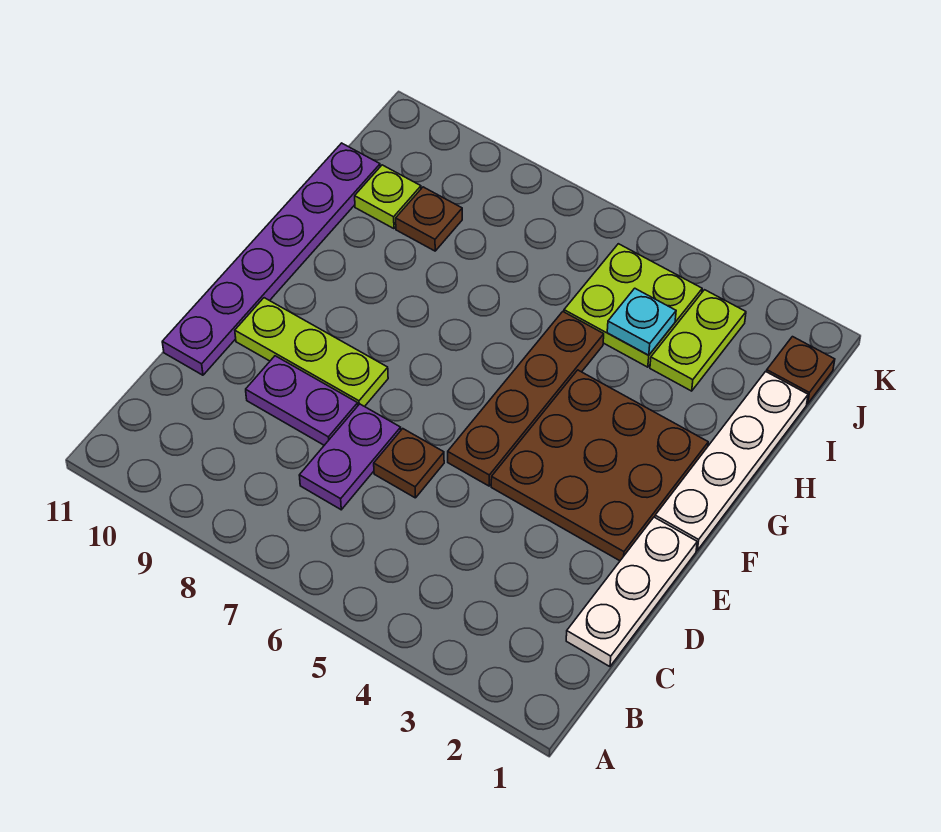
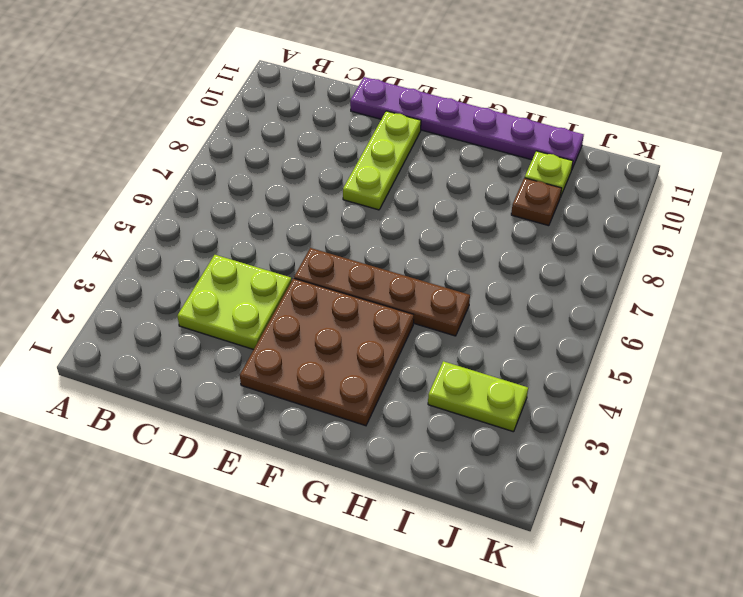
lime 2x2 plate [178,255,292,350] -> lime 2x2 plate moved to [564,244,702,367]
none -> white 1x3 plate [566,517,697,667]
none -> purple 1x2 plate [299,404,401,510]
none -> brown 1x1 plate [374,429,444,498]

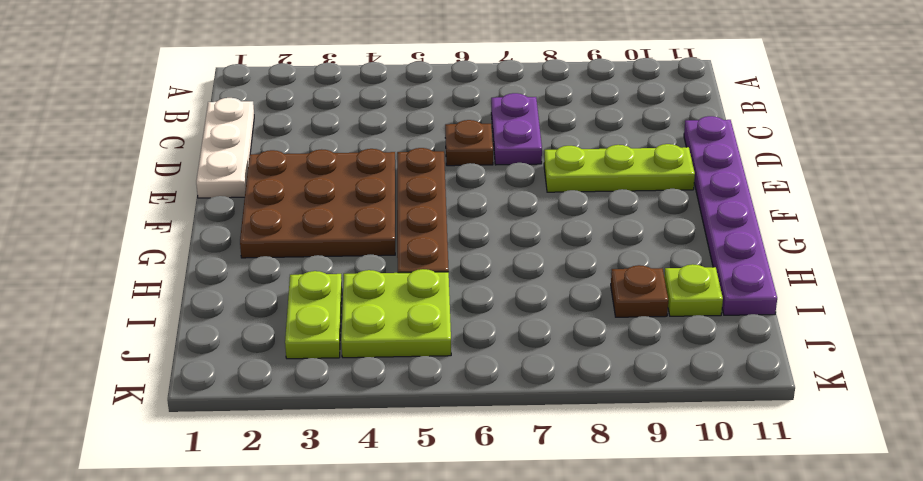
none -> purple 1x2 plate [246,356,358,445]
none -> white 1x4 plate [655,372,808,550]
none -> brown 1x1 plate [767,337,835,404]

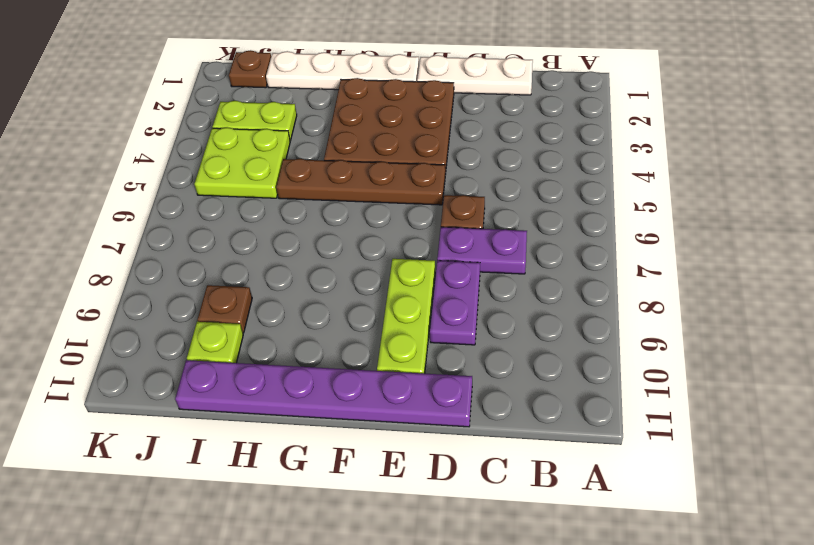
none -> cyan 1x1 plate [607,288,676,355]

